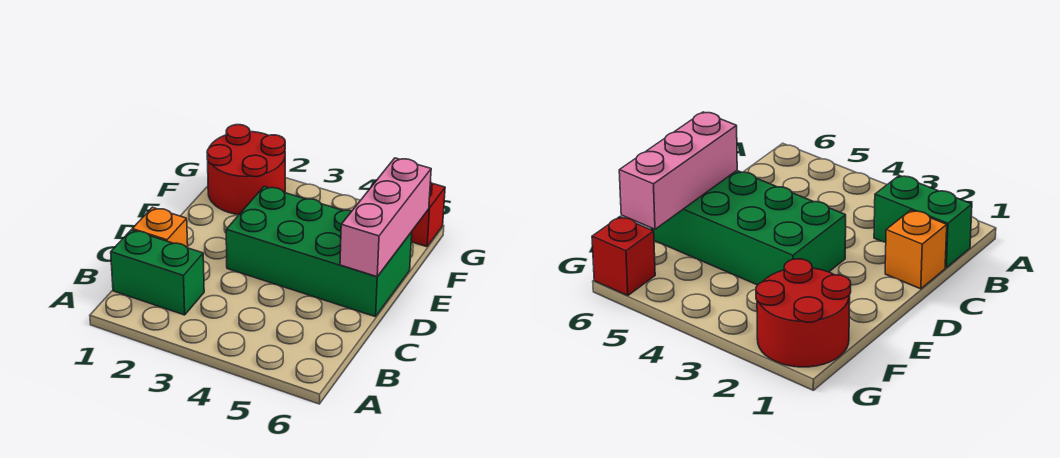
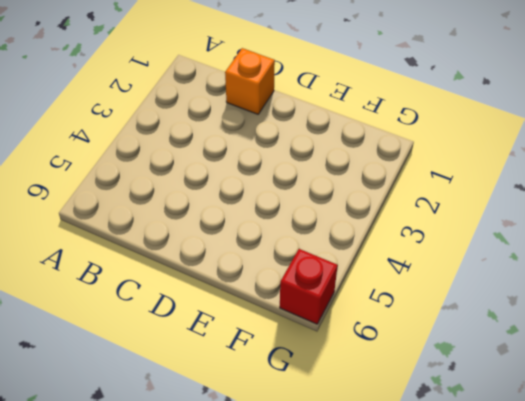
none -> green 1x2 brick [111,230,204,315]
none -> green 2x4 brick [226,186,412,317]

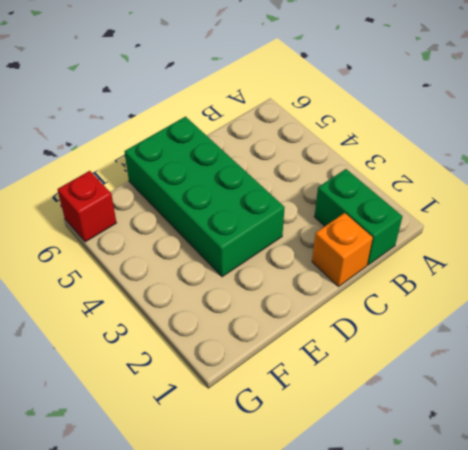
none -> red 2x2 round brick [207,125,285,215]
none -> pink 1x3 brick [340,158,431,277]

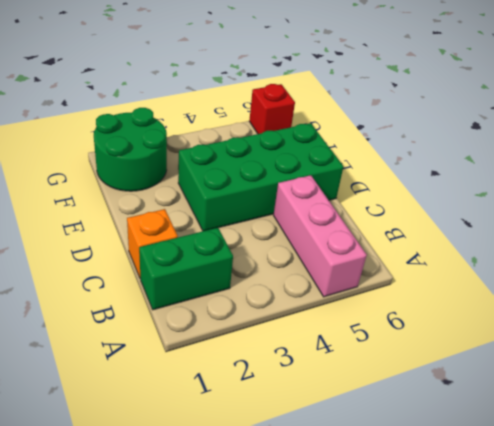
pink 1x3 brick [273,175,367,297] -> pink 1x3 brick moved to [340,158,431,277]
green 2x2 round brick [94,108,167,191] -> red 2x2 round brick [207,125,285,215]

